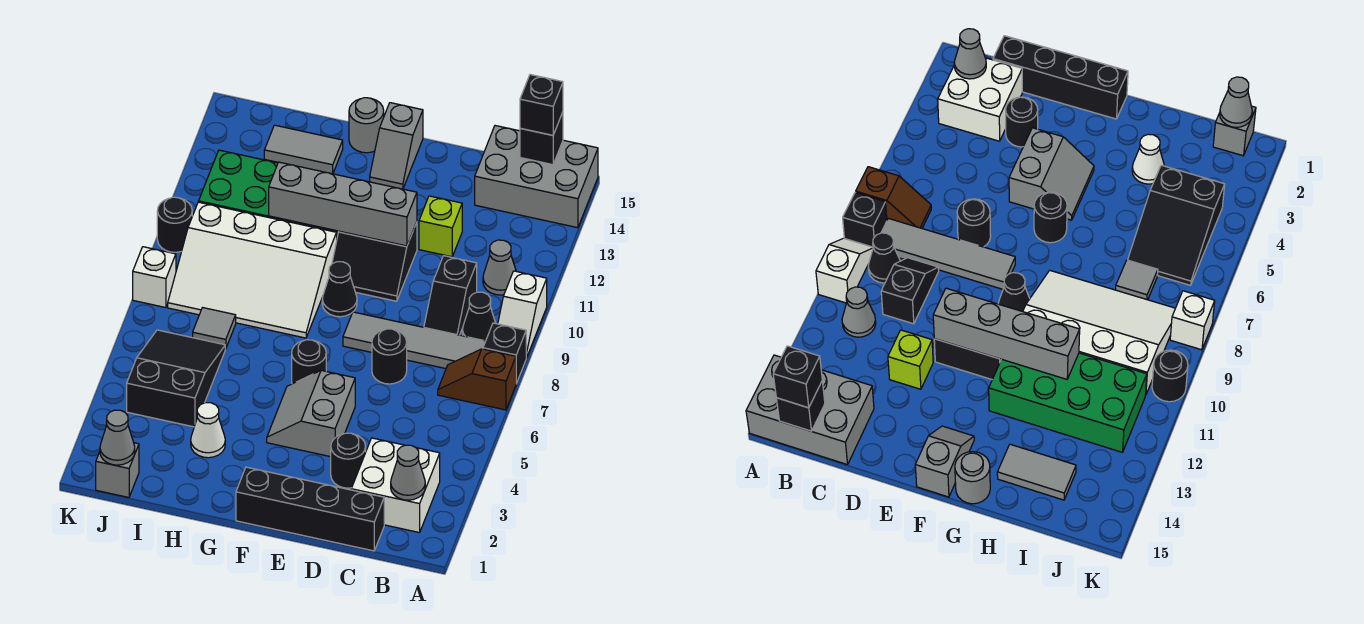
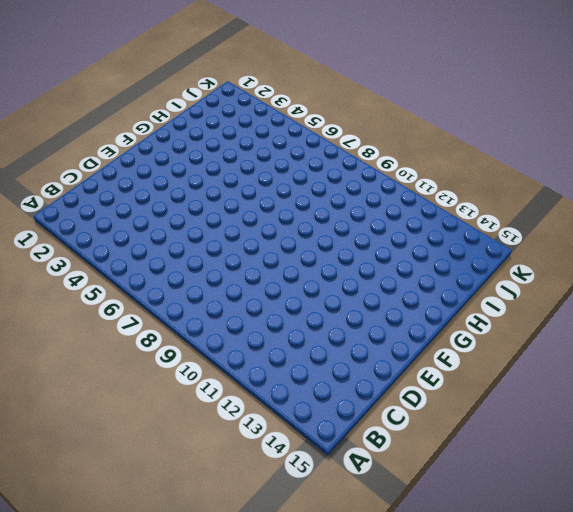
none -> brown 1x2 slope [438,349,516,410]
none -> black 1x1 brick [483,323,526,384]
none -> white 1x2 slope [498,271,547,358]
none -> grey 2x3 brick [475,126,598,228]

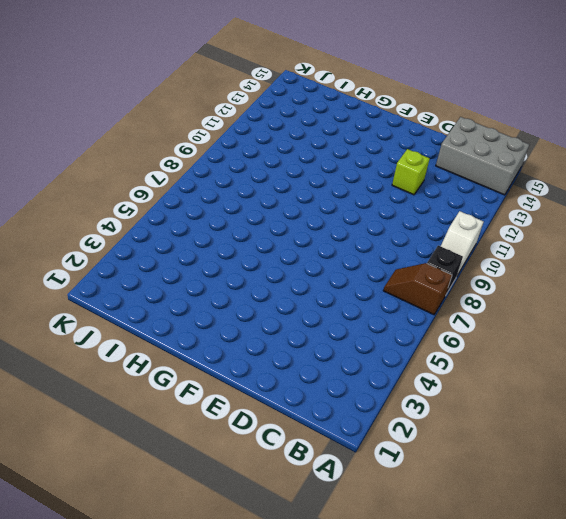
none -> white 2x2 brick [351,438,440,533]
none -> grey 1x4 tile [343,312,486,369]
none -> black 1x1 cone [463,292,495,341]
none -> grey 1x1 cone [483,240,516,295]

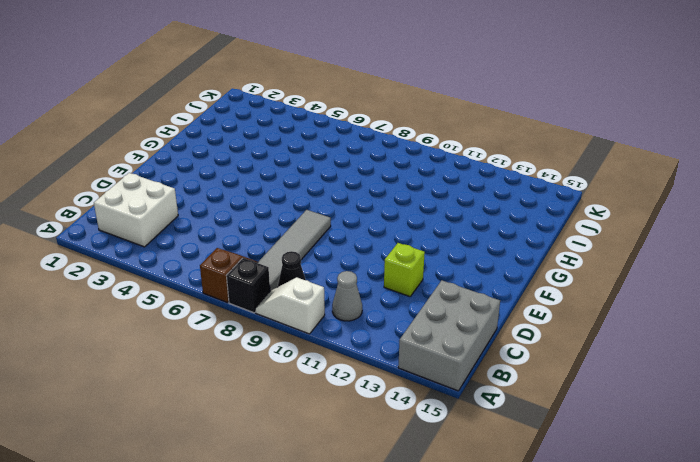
none -> black 1x4 brick [236,467,384,551]
none -> black 1x2 slope [424,256,477,335]
none -> black 1x1 round brick [331,433,366,488]
none -> black 1x1 round brick [372,329,407,384]

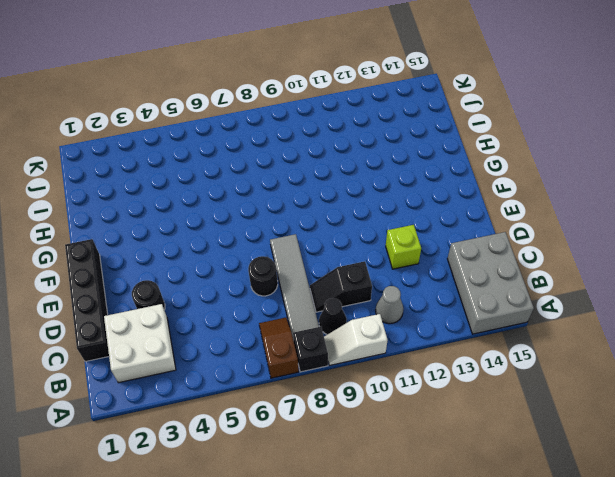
none -> grey 2x2 slope [267,370,355,457]
none -> black 2x2 slope [332,222,417,301]
none -> black 1x1 round brick [292,340,326,384]
none -> black 1x1 cone [322,262,357,317]

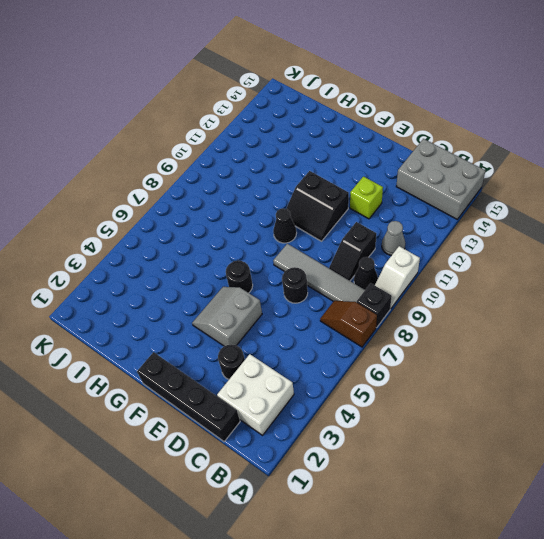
none -> grey 1x2 slope [370,103,423,189]
none -> white 3x4 slope [168,202,337,338]
none -> green 2x4 brick [199,150,339,237]
none -> grey 1x1 round brick [349,98,384,153]

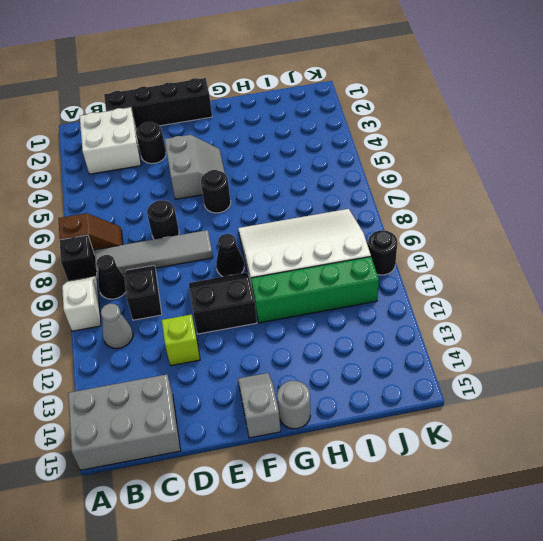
green 1x4 brick [251,257,379,323] -> green 2x4 brick [199,150,339,237]
none -> white 1x1 cone [191,403,225,458]
none -> grey 1x2 tile [264,125,343,174]
none -> black 2x3 slope [127,330,225,427]
none -> grey 1x1 tile [193,308,236,349]

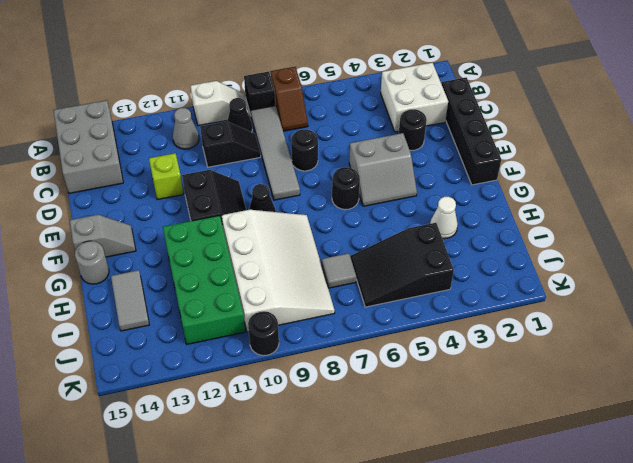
none -> grey 1x1 brick [96,443,139,497]
none -> white 1x1 brick [133,247,176,308]
none -> grey 1x1 cone [391,445,425,500]
none -> black 1x1 brick [520,112,563,165]

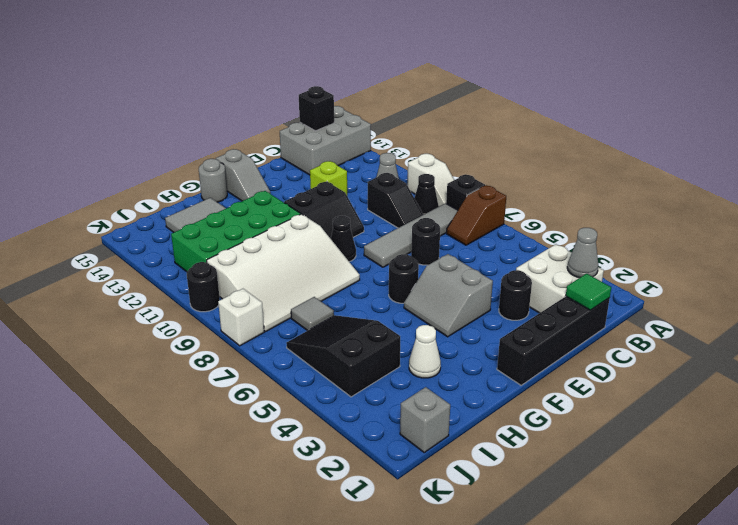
green 1x1 tile [566,274,611,310] -> none
none -> grey 1x4 brick [269,162,417,246]
none -> grey 1x1 cone [100,410,135,465]
none -> black 1x1 brick [520,75,563,135]

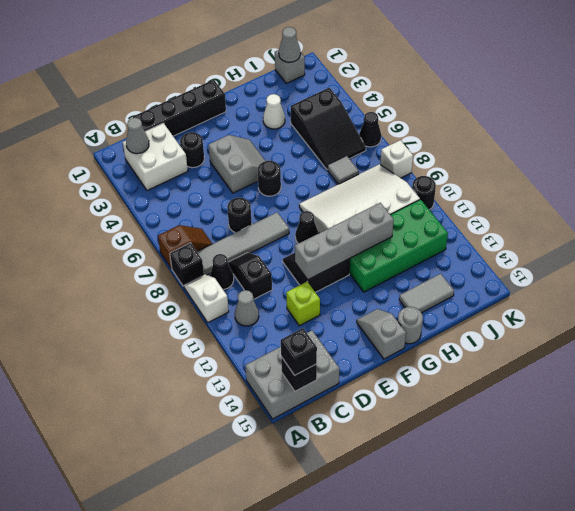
black 1x1 cone [359,112,381,147] -> none

